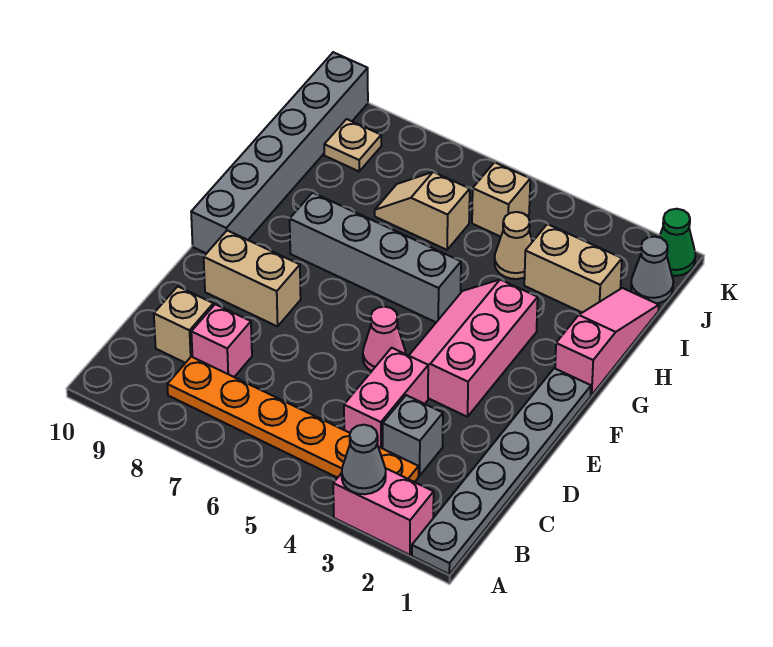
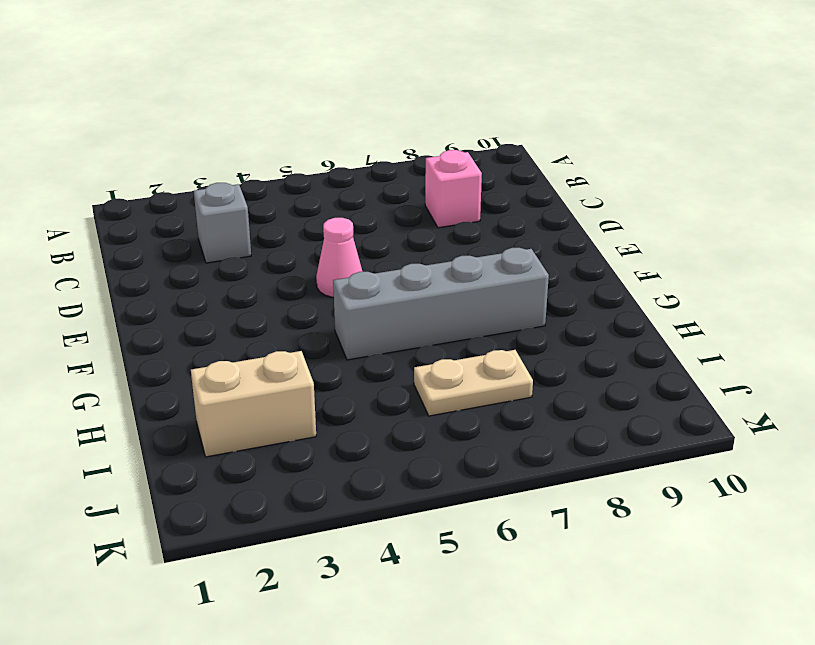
tan 1x2 plate [414,350,533,416] -> tan 1x2 slope [375,172,470,250]
none -> grey 1x6 plate [412,368,591,574]
none -> pink 1x2 brick [333,468,434,555]
none -> orange 1x6 plate [167,357,419,482]

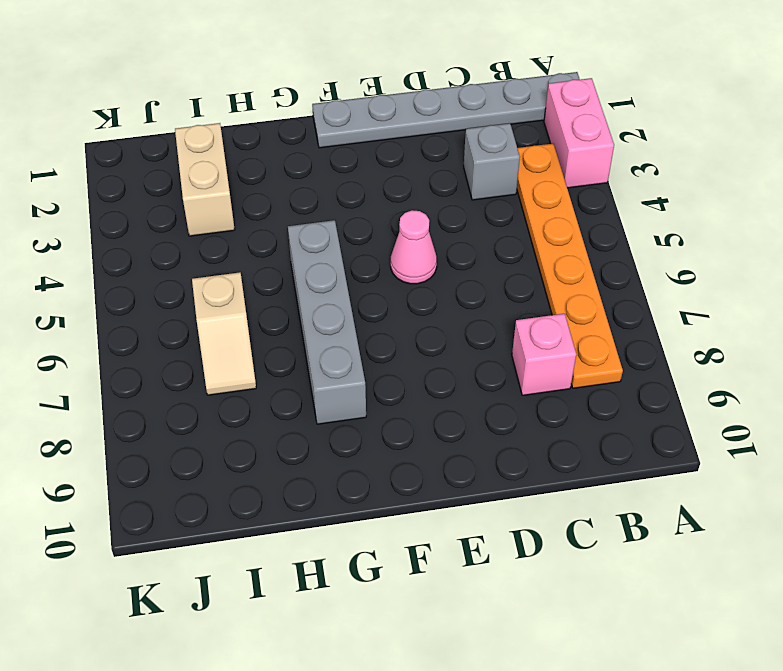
none -> pink 1x2 brick [344,348,428,448]
none -> tan 1x1 brick [154,286,213,363]
none -> pink 2x3 slope [409,280,538,417]

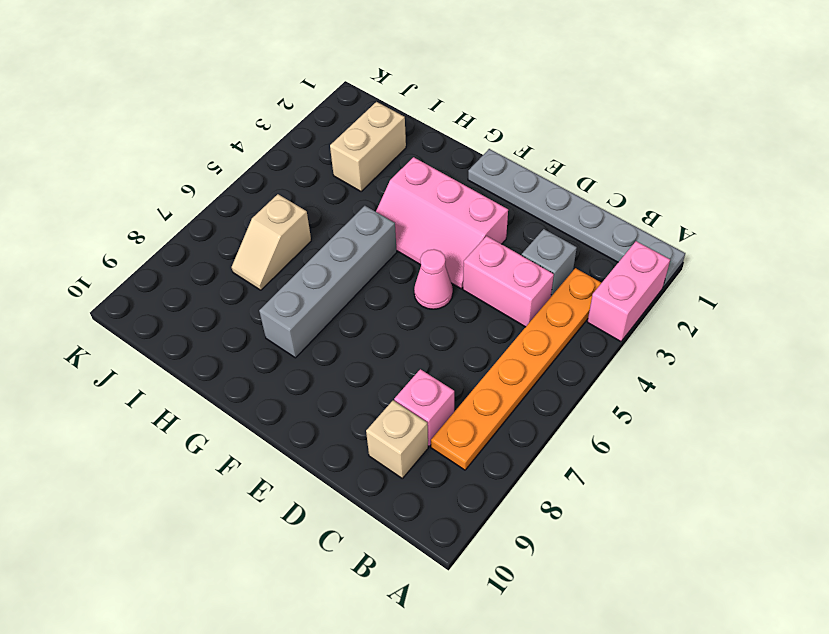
none -> tan 1x2 brick [204,230,301,326]
none -> grey 1x6 brick [191,52,368,253]
none -> pink 1x3 slope [555,288,659,395]

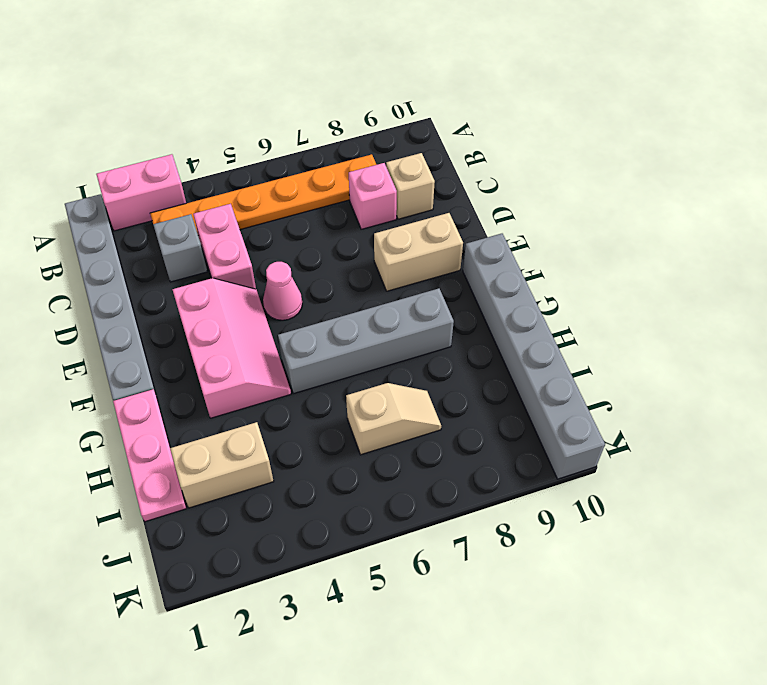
pink 1x3 plate [113,389,187,522] -> pink 1x3 slope [555,288,659,395]
none -> tan 1x1 cone [494,212,532,279]
none -> grey 1x1 cone [631,237,673,303]
none -> tan 1x1 brick [472,162,530,237]

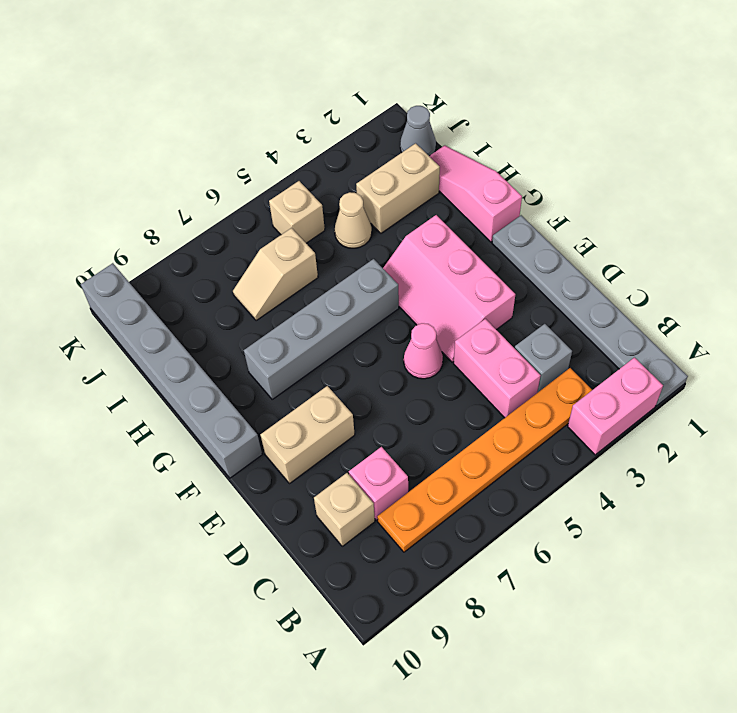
none -> tan 1x1 plate [324,119,381,171]
none -> green 1x1 cone [659,209,695,276]
none -> grey 1x1 cone [342,425,386,494]

